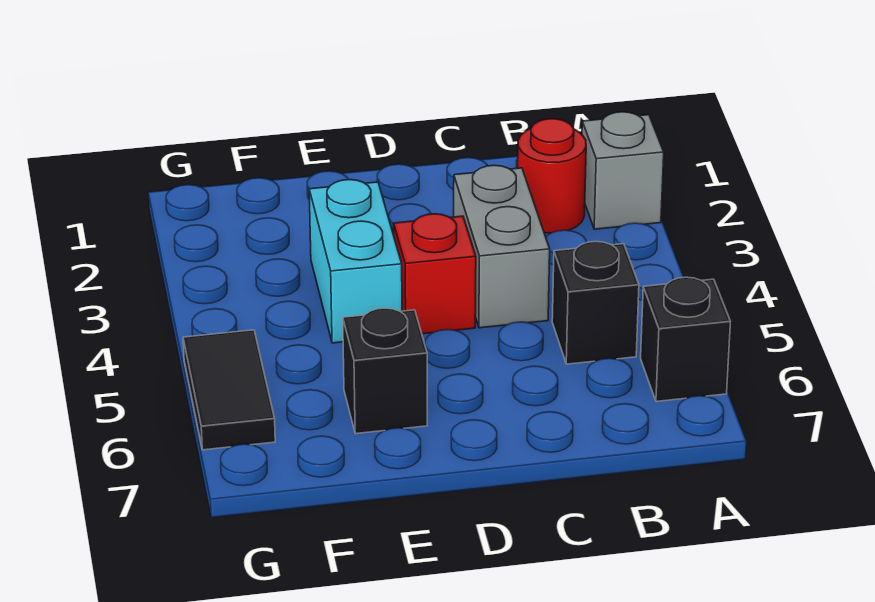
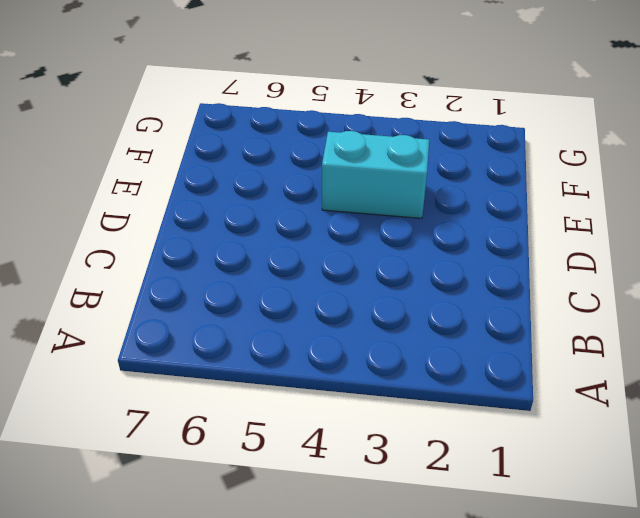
none -> grey 1x1 brick [582,112,664,229]
none -> black 1x1 brick [641,277,730,402]

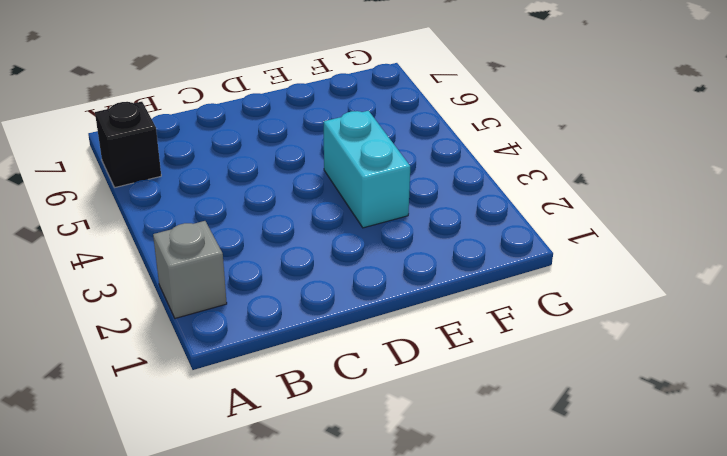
none -> red 1x1 round brick [518,119,586,233]
none -> black 1x1 brick [552,242,639,364]

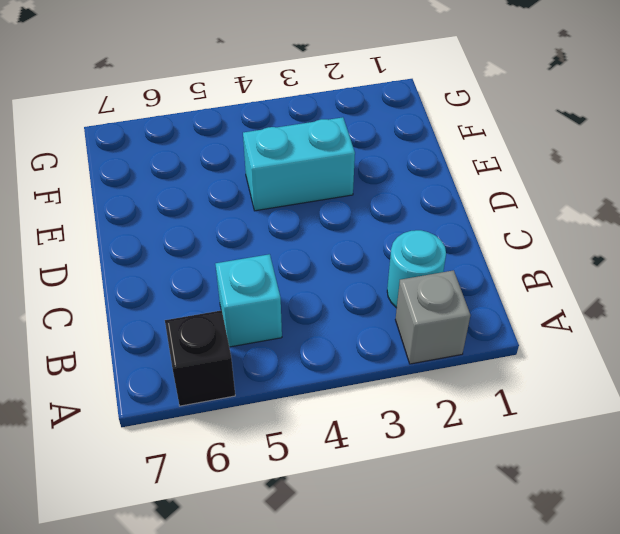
cyan 1x1 round brick [387,230,446,308] -> red 1x1 round brick [518,119,586,233]
cyan 1x1 brick [216,254,282,347] -> black 1x1 brick [552,242,639,364]
none -> grey 1x2 brick [454,165,550,328]
none -> red 1x1 brick [394,214,476,334]

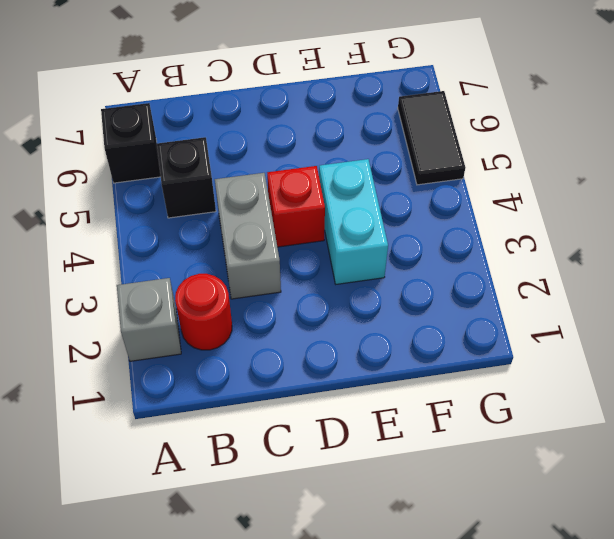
none -> black 1x1 brick [343,308,427,434]

